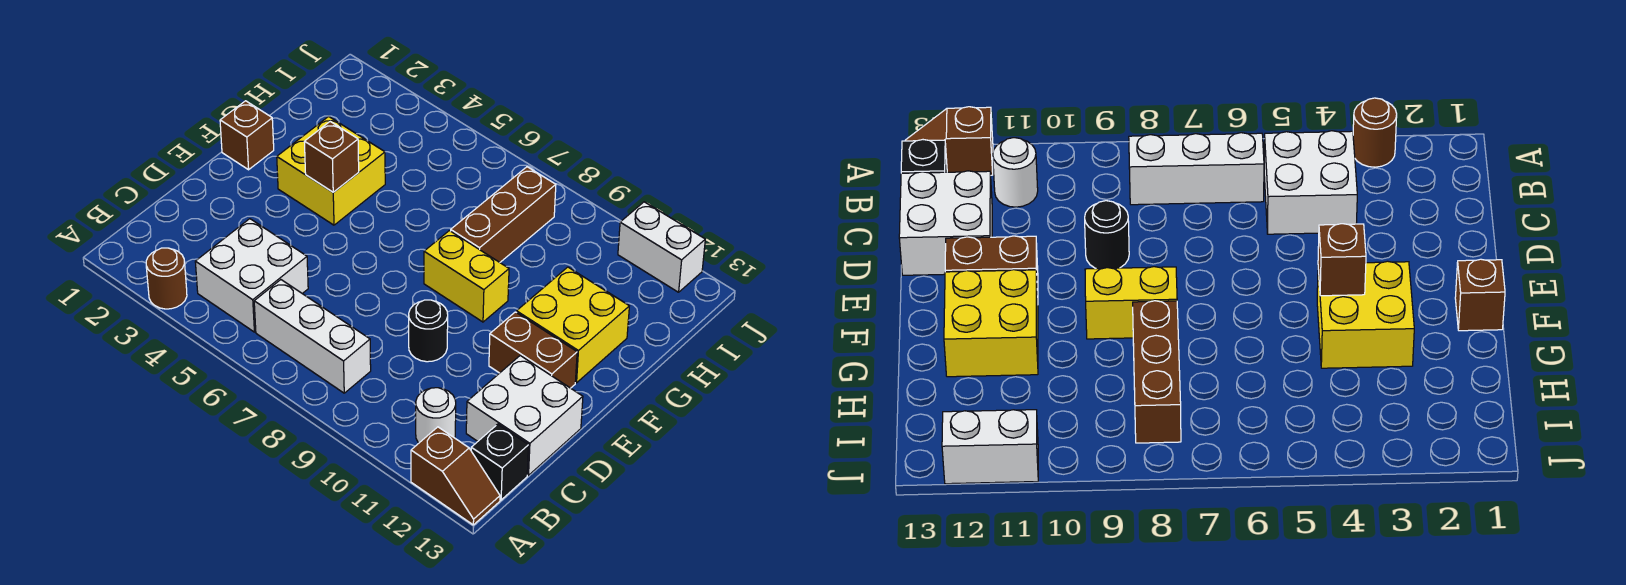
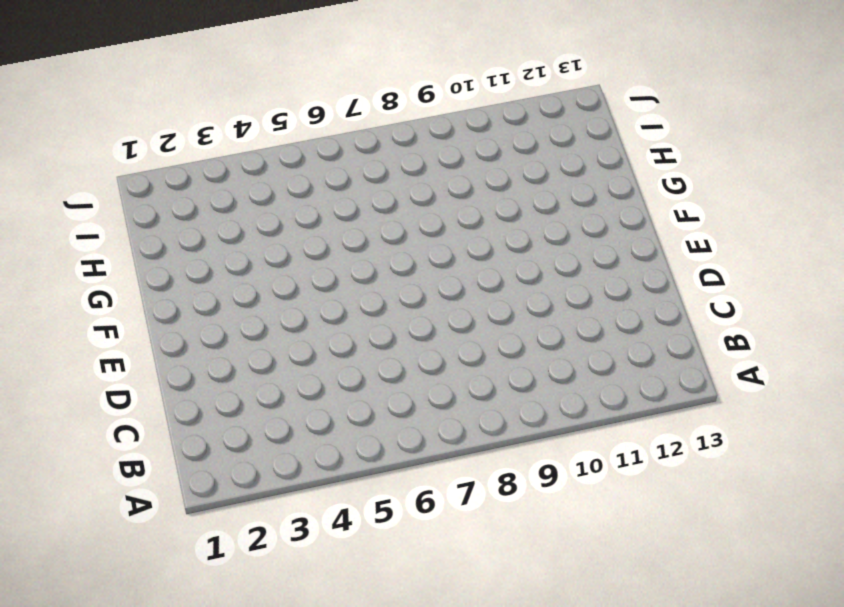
none -> brown 1x1 round brick [146,248,187,309]
none -> brown 1x2 slope [411,427,500,525]
none -> white 2x2 brick [195,219,308,332]

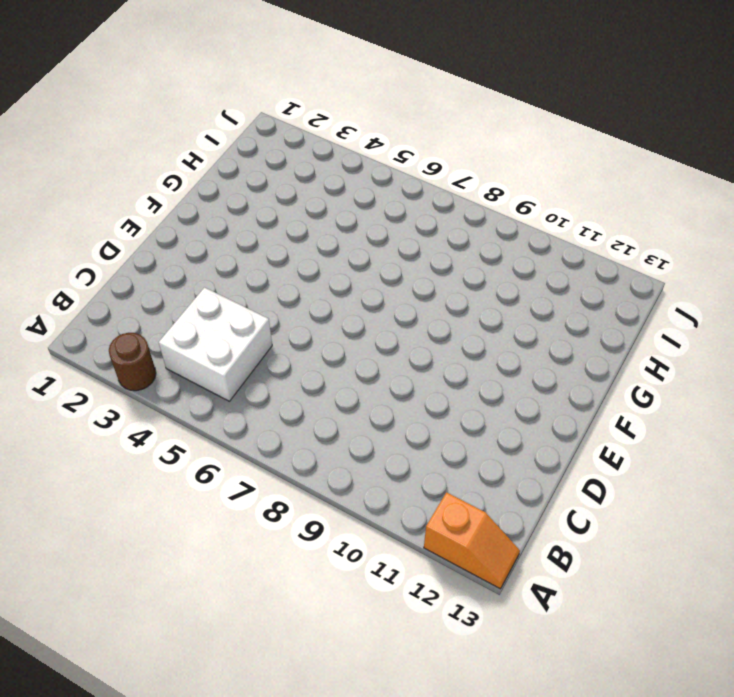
orange 1x2 slope [424,492,520,589] -> brown 1x2 slope [411,427,500,525]
none -> white 1x3 brick [254,280,371,393]
none -> white 1x1 round brick [416,388,456,443]
none -> black 1x1 brick [471,424,529,500]

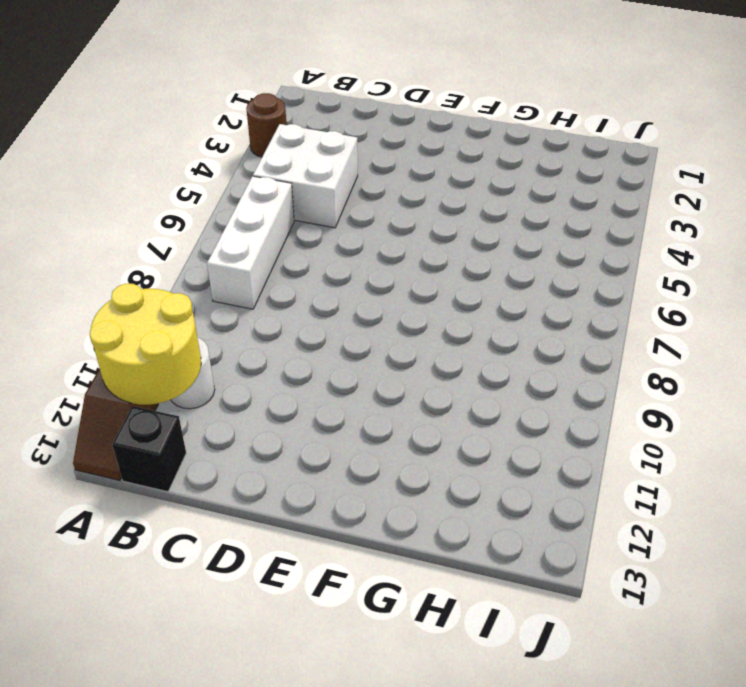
yellow 2x2 round brick [89,284,201,405] -> none
none -> white 2x2 brick [466,356,583,475]
none -> black 1x1 round brick [409,300,448,362]
none -> brown 1x2 brick [489,312,577,388]

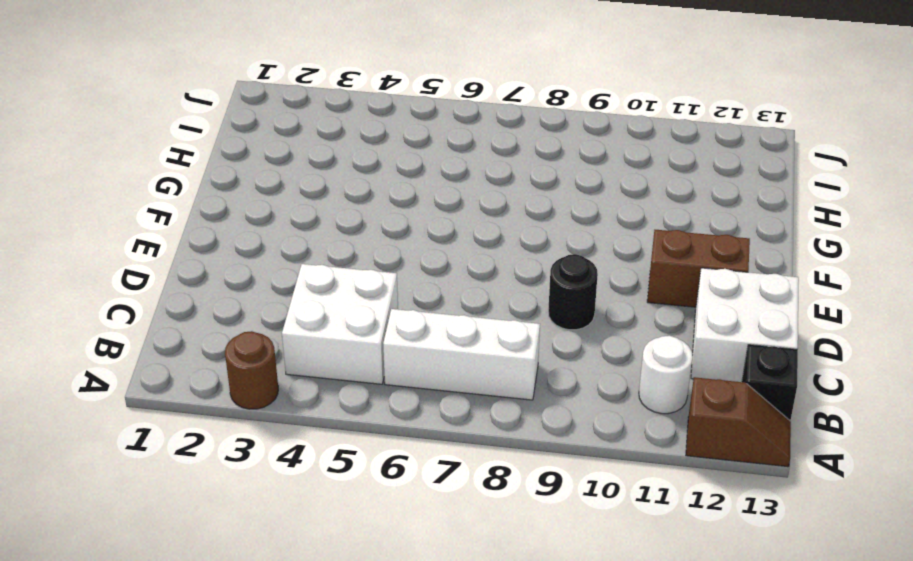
none -> brown 1x1 brick [220,101,274,170]
none -> yellow 2x2 brick [277,116,385,225]
none -> yellow 1x2 brick [424,231,509,322]

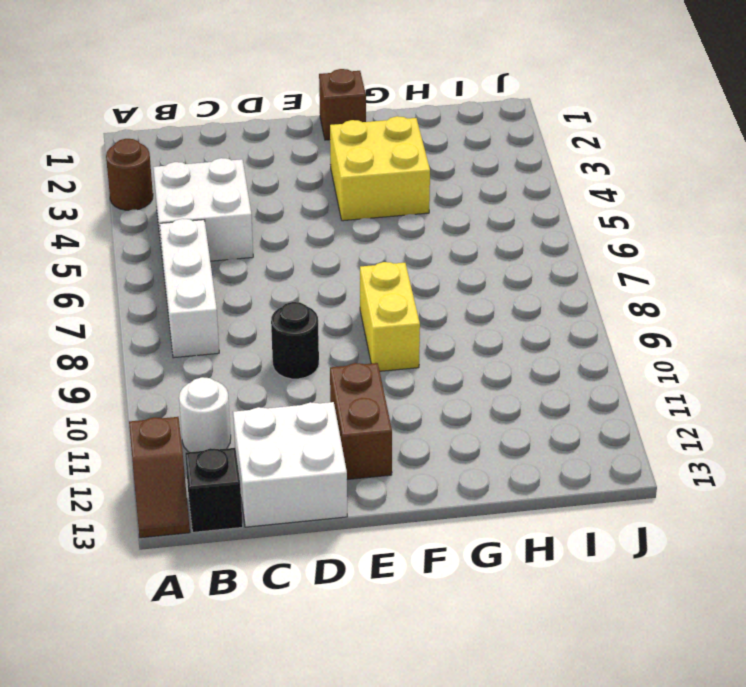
none -> yellow 2x2 brick [517,267,629,383]
none -> brown 1x3 brick [451,167,556,262]
none -> white 1x2 brick [618,202,705,292]

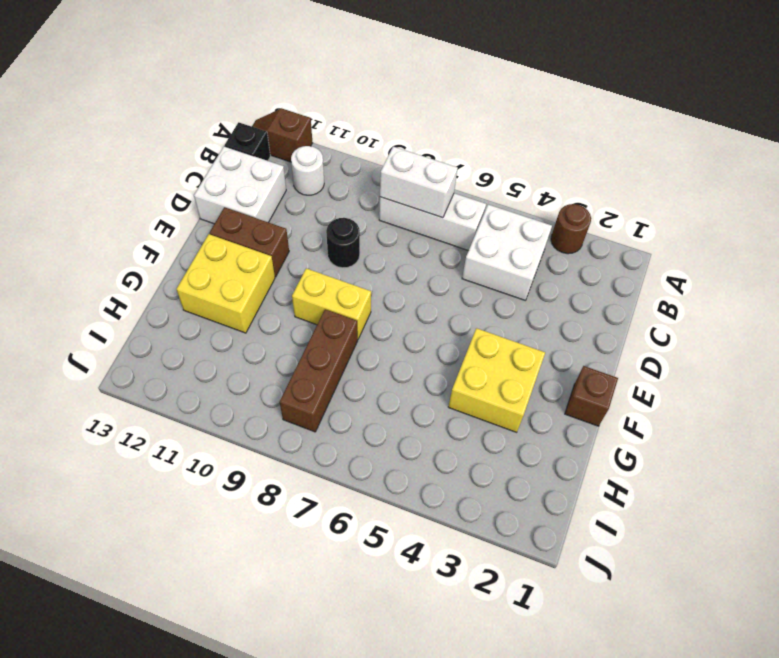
white 1x2 brick [380,147,458,218] -> white 1x2 brick moved to [618,202,705,292]
none -> brown 1x1 brick [304,122,359,192]

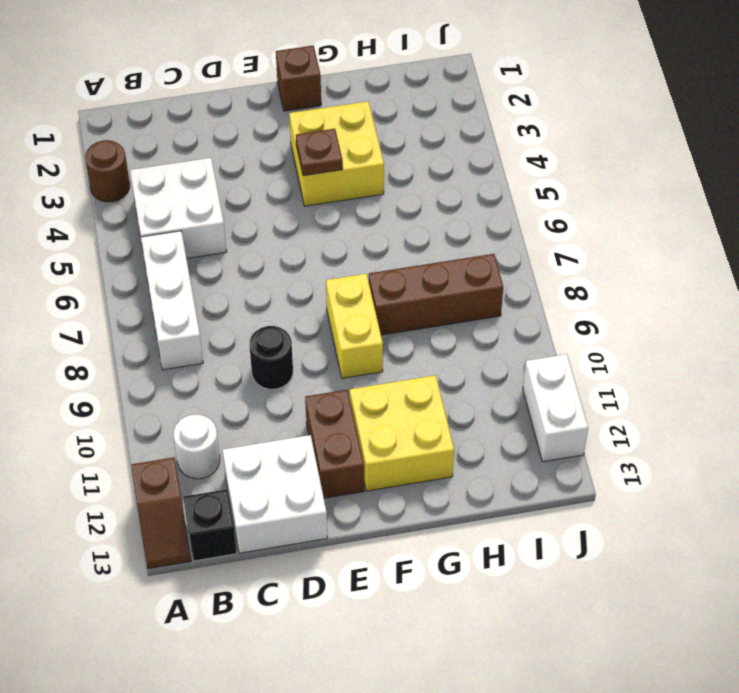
brown 1x1 plate [296,129,343,176] -> brown 1x1 brick [304,122,359,192]

